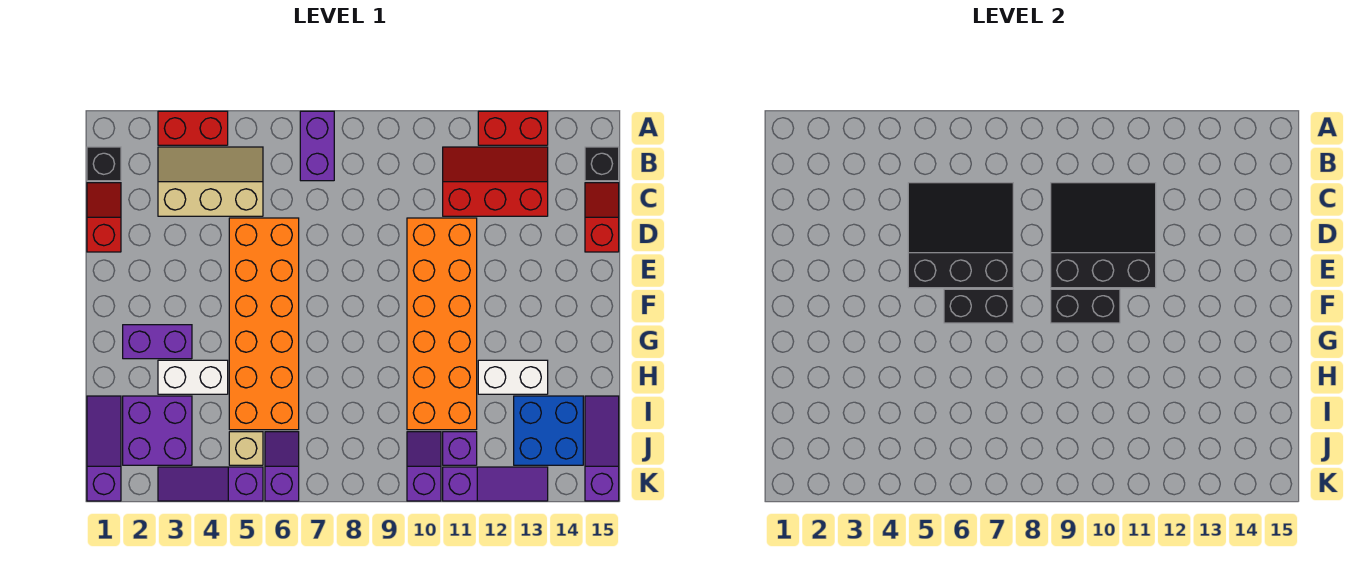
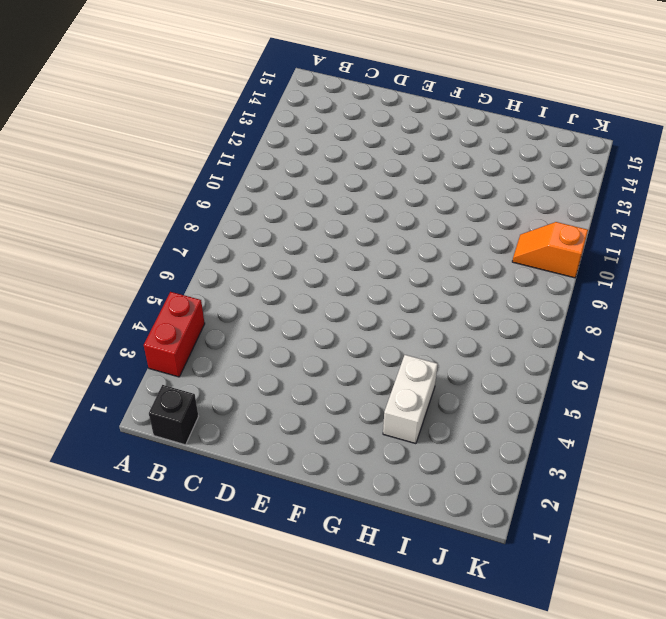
orange 1x2 slope [512,222,588,278] -> purple 1x2 slope [407,432,441,501]
none -> purple 1x2 brick [300,111,334,181]
none -> red 1x2 brick [478,111,548,145]
none -> tan 2x3 slope [158,147,263,216]

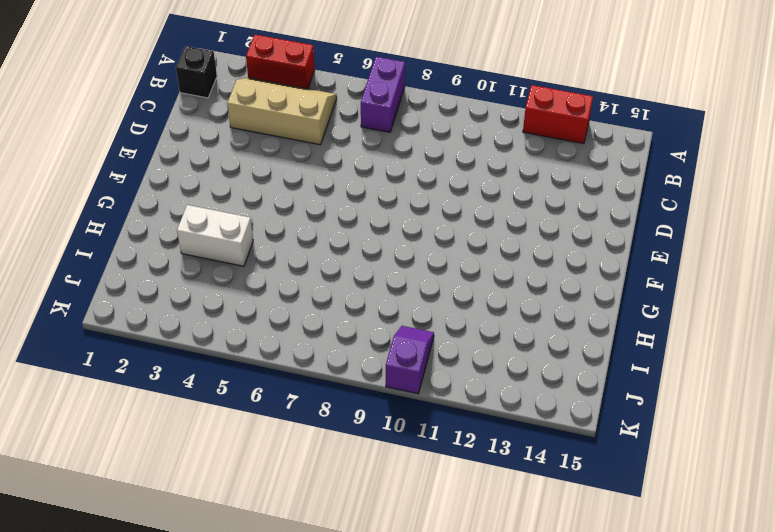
none -> red 2x3 slope [443,147,548,216]
none -> black 1x1 brick [585,147,619,181]
none -> red 1x2 slope [87,183,121,252]

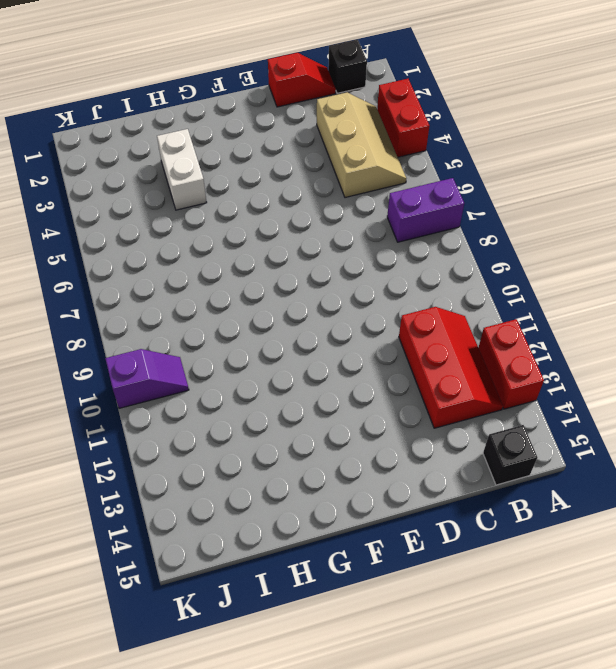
none -> red 1x2 slope [585,183,619,252]
none -> orange 2x6 brick [229,218,299,430]
none -> orange 2x6 brick [407,218,477,430]

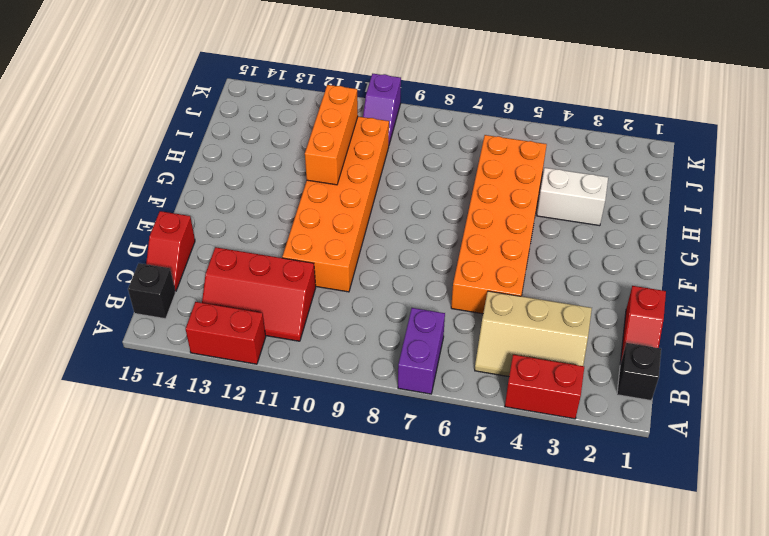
orange 1x3 brick [305,85,358,185] -> none
none -> purple 1x2 brick [123,325,192,359]
none -> white 1x2 brick [478,360,548,394]
none -> purple 1x3 slope [87,396,121,501]

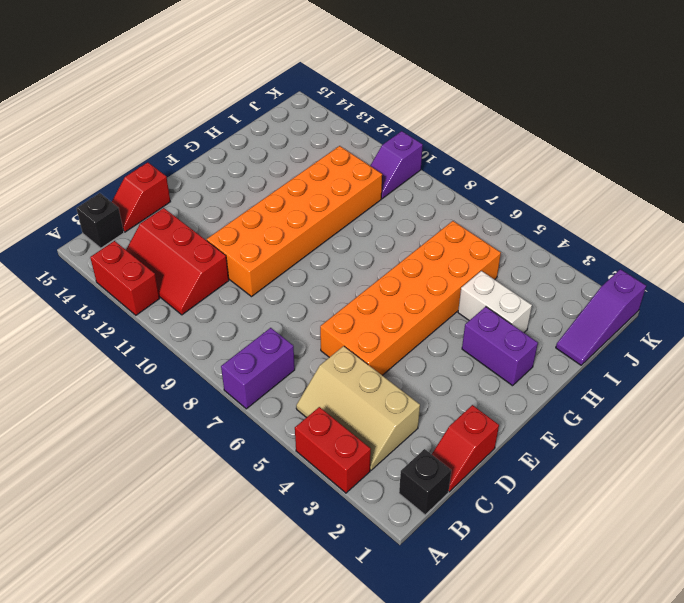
none -> white 1x2 brick [478,360,548,394]
none -> purple 2x2 brick [123,396,192,465]
none -> blue 2x2 brick [514,396,583,465]

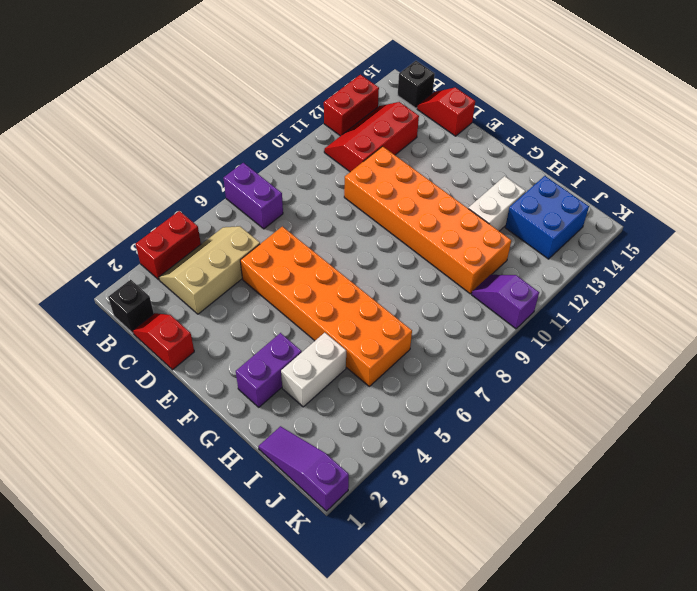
none -> purple 2x2 brick [123,396,192,465]
none -> purple 1x3 slope [585,396,619,501]
none -> tan 1x1 brick [229,432,263,465]

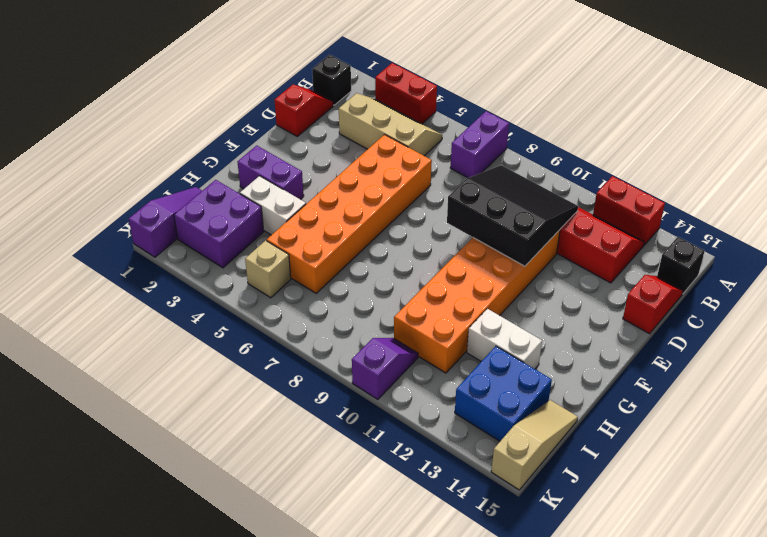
tan 1x3 slope [491,400,578,490] -> purple 1x3 slope [585,396,619,501]
none -> purple 1x2 slope [265,432,299,501]
none -> purple 1x1 brick [443,432,477,465]
none -> purple 1x3 slope [158,467,263,501]

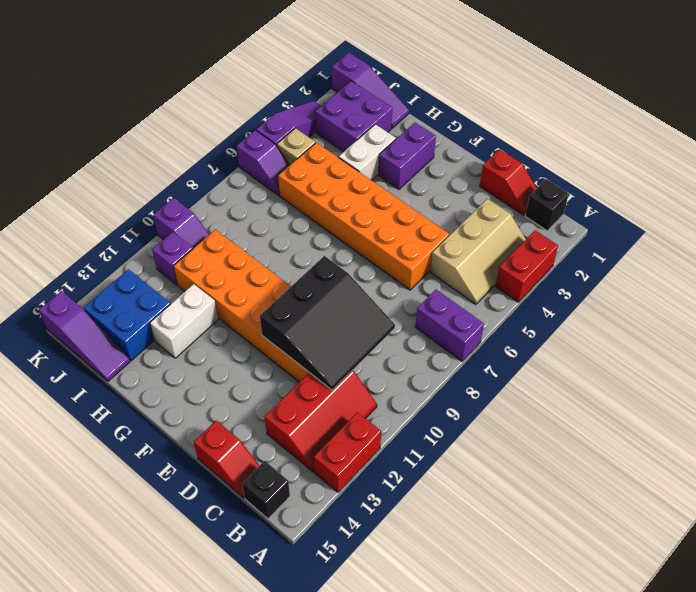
none -> purple 1x3 slope [443,467,548,501]
none -> black 3x3 slope [908,183,1013,288]
none -> black 1x2 brick [944,289,1013,323]

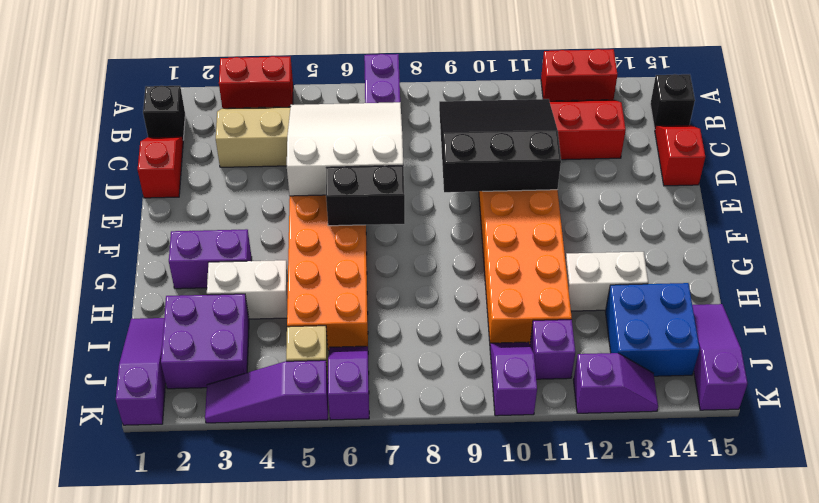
white 3x3 slope [287,102,403,196] -> black 3x3 slope [908,183,1013,288]
purple 1x2 slope [574,353,658,413] -> purple 1x3 slope [443,467,548,501]
none -> black 1x2 brick [1051,289,1120,323]

